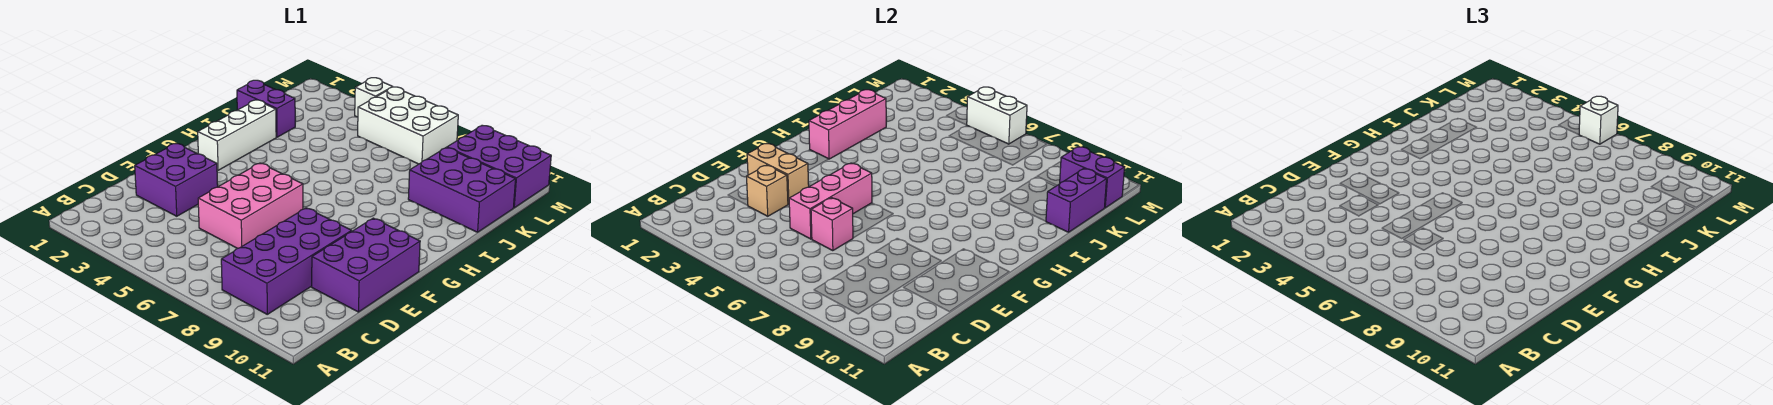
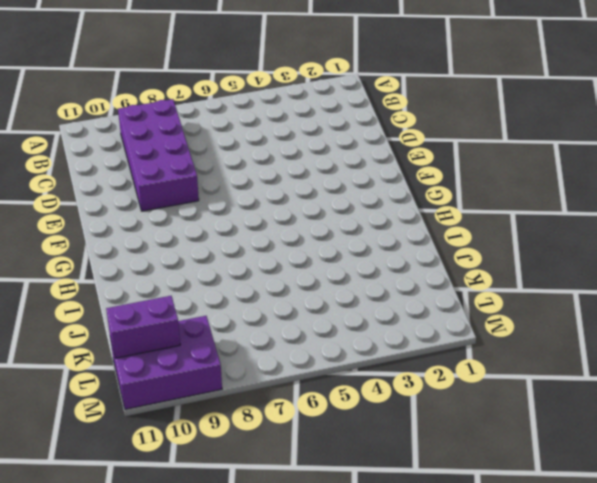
none -> purple 2x2 brick [135,144,218,216]
none -> pink 2x3 brick [198,163,303,248]
none -> purple 2x3 brick [312,218,420,312]

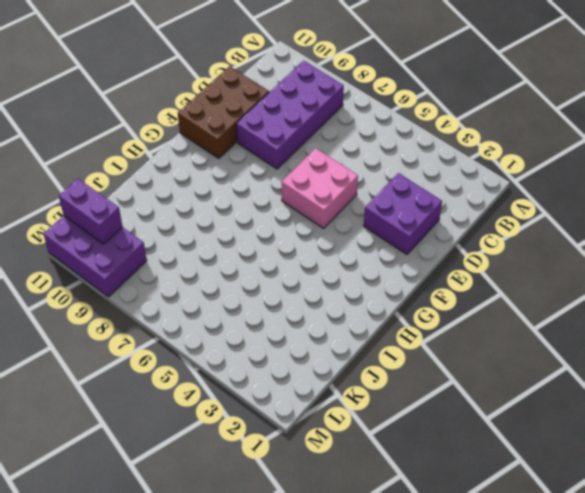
brown 2x3 brick [178,66,269,158] -> purple 2x3 brick [312,218,420,312]
pink 2x2 brick [282,148,358,228] -> pink 2x3 brick [198,163,303,248]
none -> white 1x3 brick [198,100,276,170]
none -> purple 1x2 brick [237,80,295,137]
none -> purple 2x3 brick [408,148,516,232]

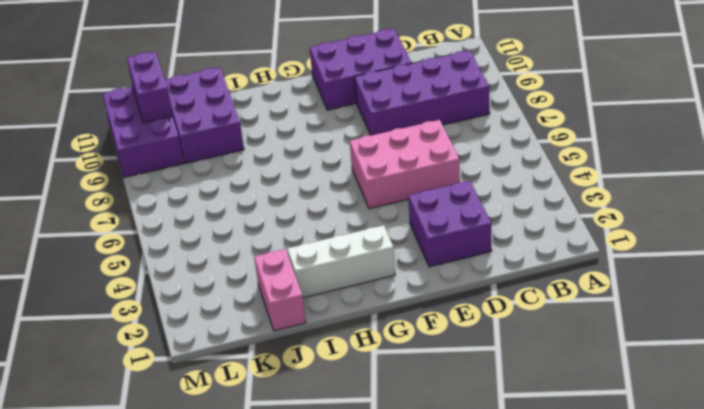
pink 1x2 brick [254,249,306,331] -> purple 1x2 brick [237,80,295,137]
none -> white 2x3 brick [358,87,458,164]
none -> white 1x1 brick [355,78,392,117]
none -> tan 1x1 brick [746,165,788,216]

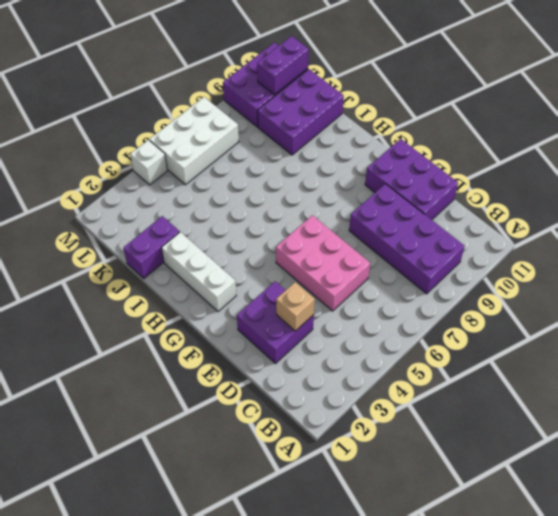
none -> pink 1x3 brick [789,163,872,239]
none -> pink 1x1 brick [811,198,853,251]
none -> tan 1x2 brick [747,144,809,204]

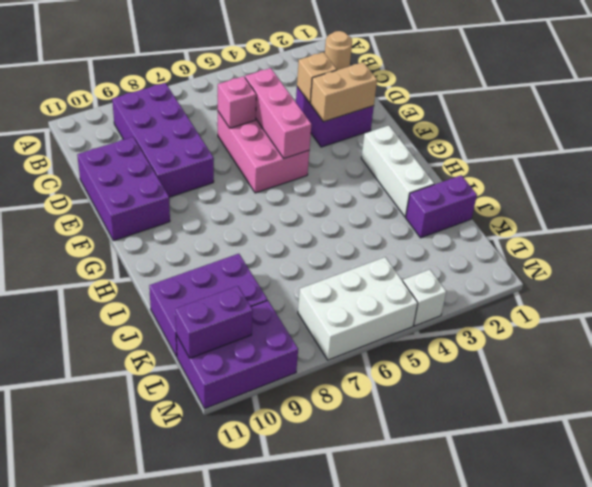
tan 1x1 round brick [325,31,352,70] -> none
none -> pink 1x3 brick [809,90,886,159]
none -> purple 1x2 brick [1046,169,1107,232]
none -> white 1x2 brick [967,87,1027,144]

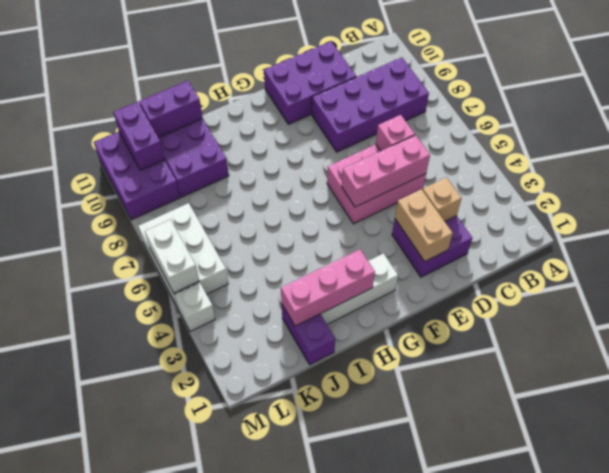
none -> white 1x1 brick [1579,96,1618,144]

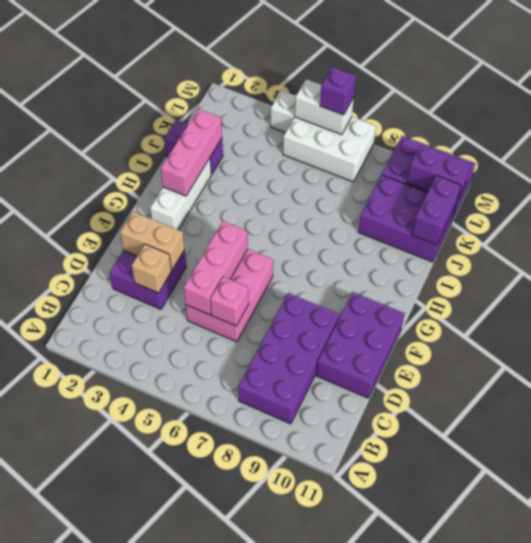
purple 1x1 brick [320,67,356,115] -> white 1x1 brick [1579,96,1618,144]

